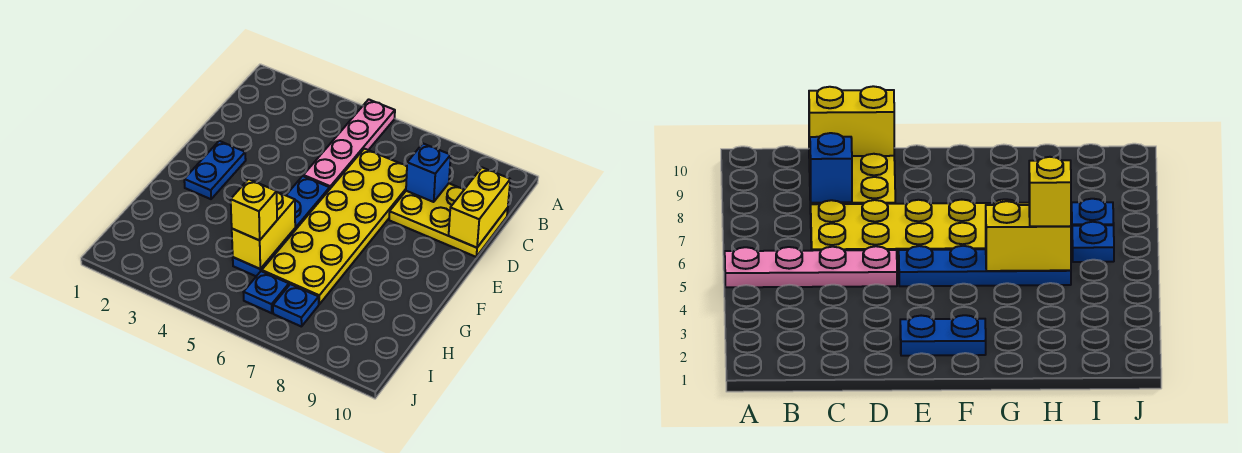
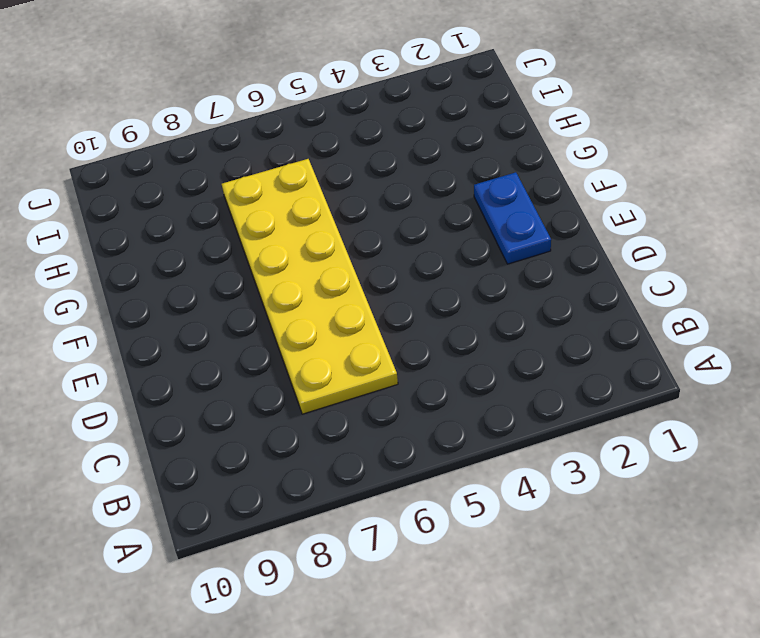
none -> pink 1x4 plate [303,99,395,188]
none -> yellow 2x3 plate [389,184,508,257]

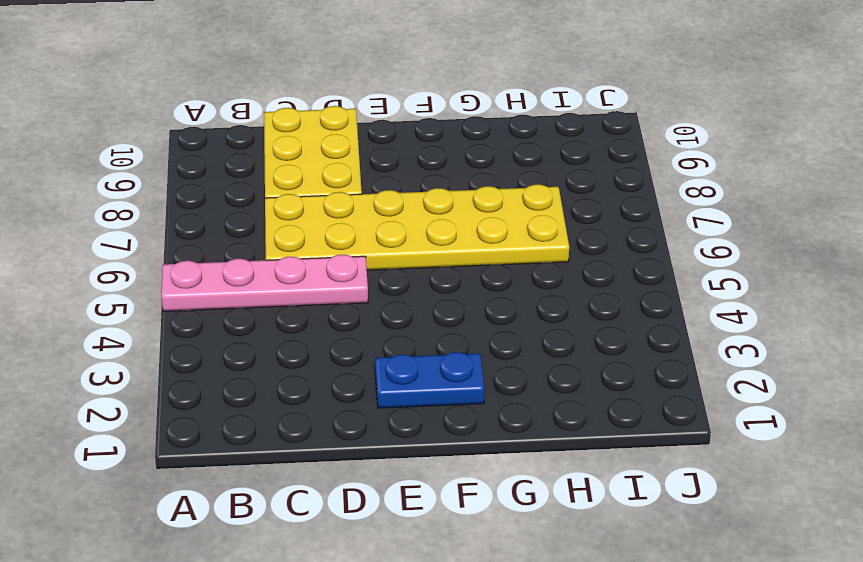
none -> blue 1x4 plate [233,176,330,276]
none -> blue 1x1 plate [243,271,289,313]

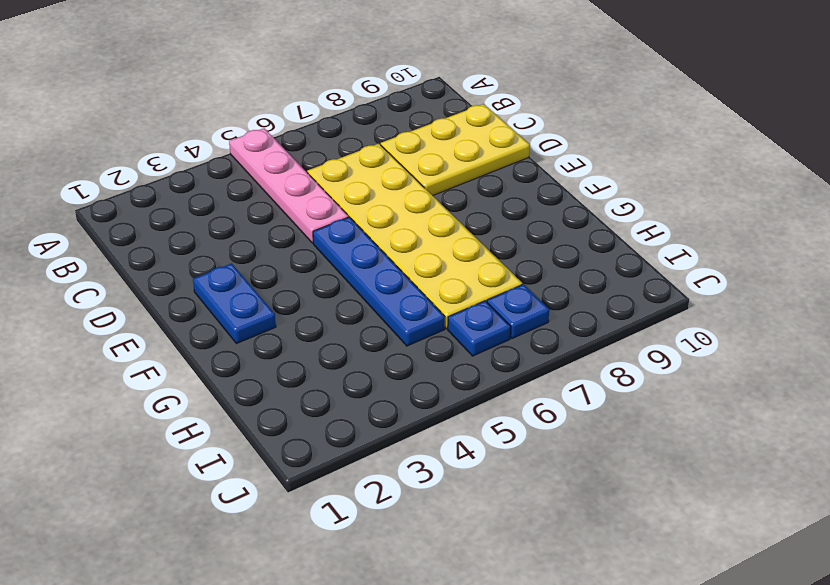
none -> blue 1x1 brick [406,144,451,202]
none -> yellow 1x2 brick [449,168,510,248]

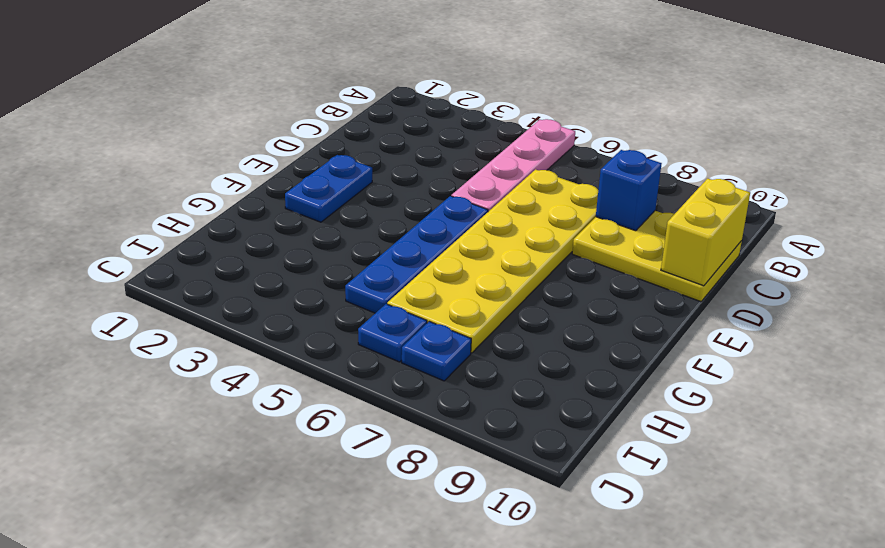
none -> yellow 1x2 brick [232,192,295,269]
none -> yellow 1x1 brick [231,179,277,240]

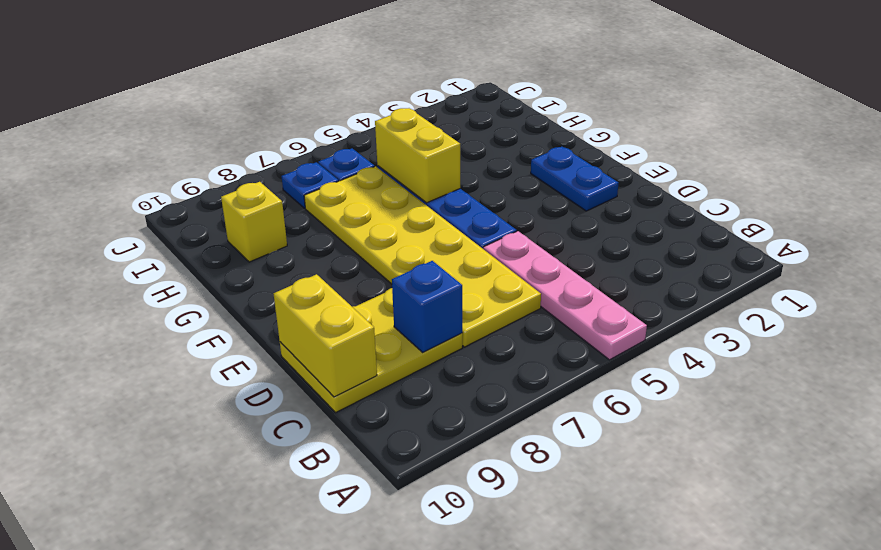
yellow 1x1 brick [221,182,287,262] -> yellow 1x1 brick moved to [231,179,277,240]

